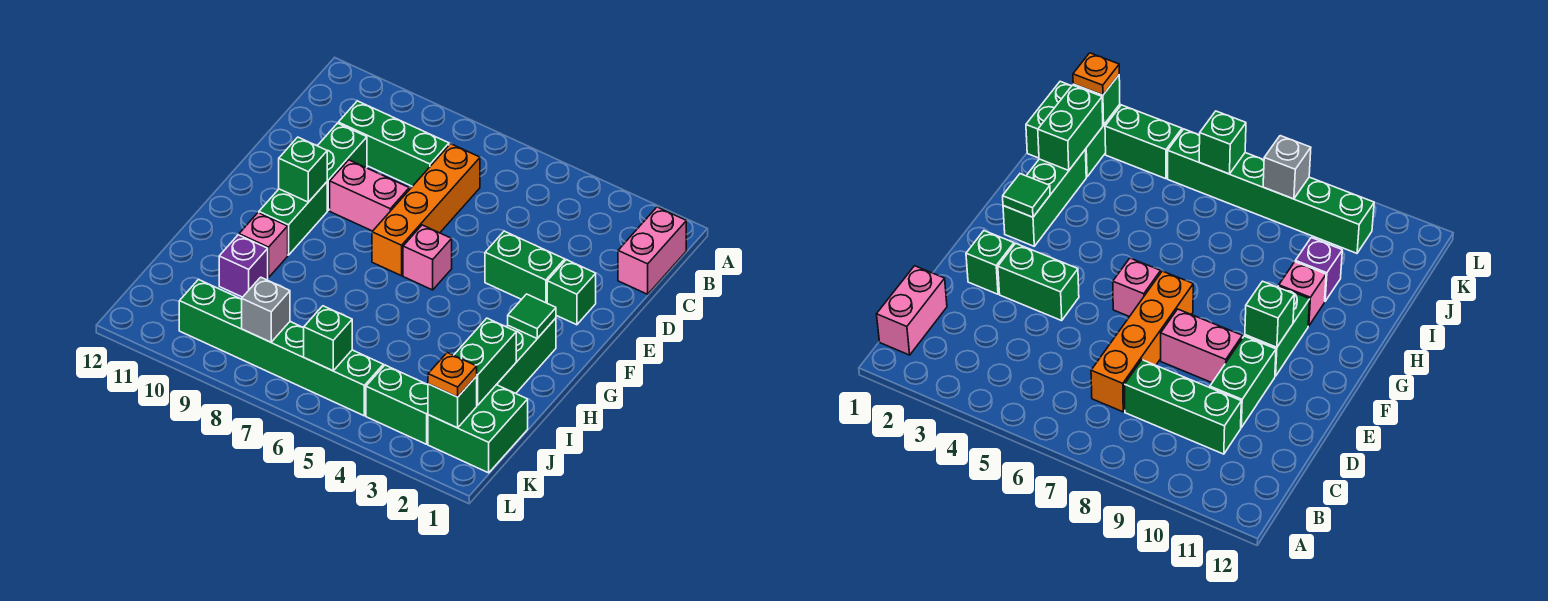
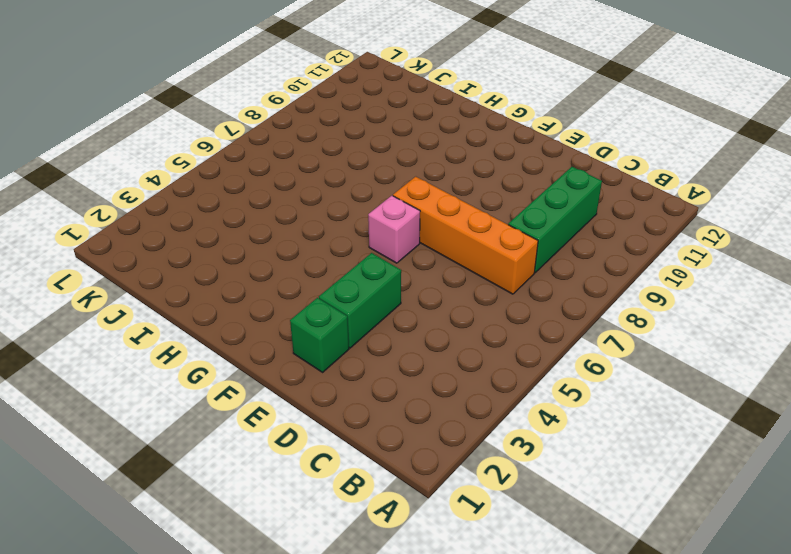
none -> pink 1x2 brick [618,207,686,294]
none -> green 1x2 brick [318,123,367,210]
none -> pink 1x2 brick [330,160,409,231]

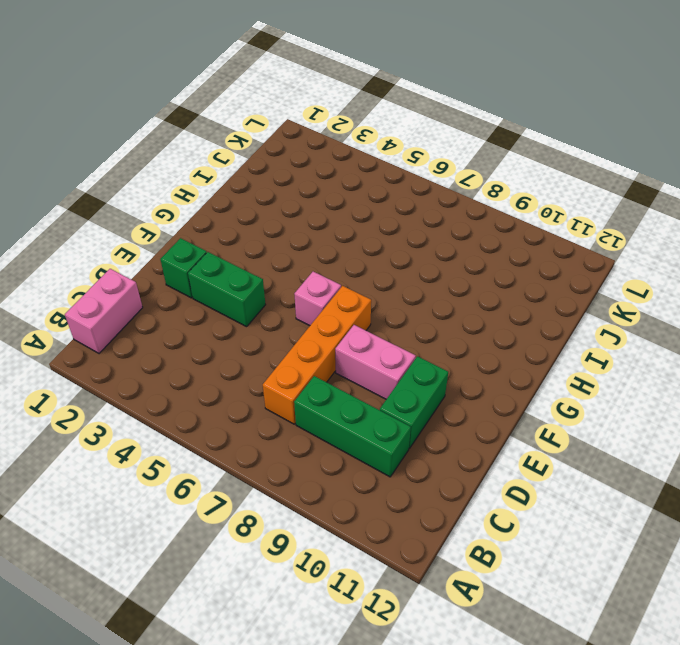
none -> green 1x2 brick [259,182,327,255]
none -> green 1x3 brick [496,318,556,393]
none -> pink 1x1 brick [239,213,288,278]

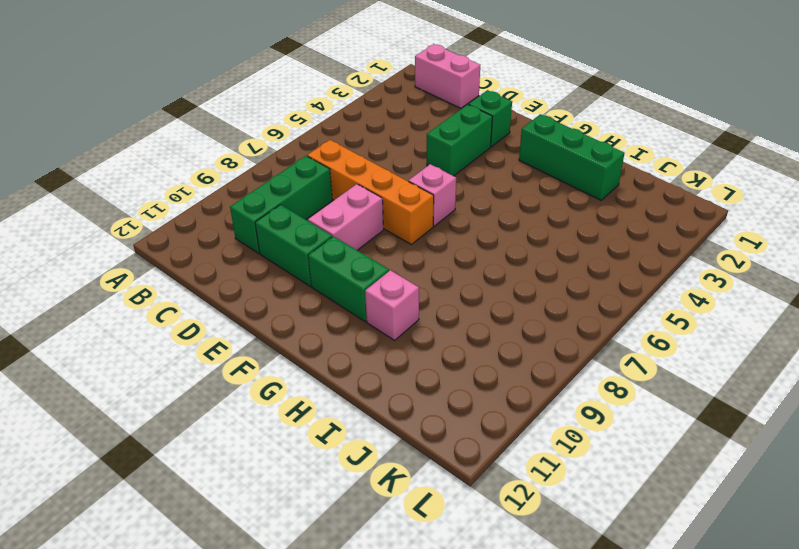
none -> purple 1x1 brick [219,235,268,297]
none -> green 2x2 brick [428,385,528,473]
none -> green 1x2 brick [366,365,428,444]

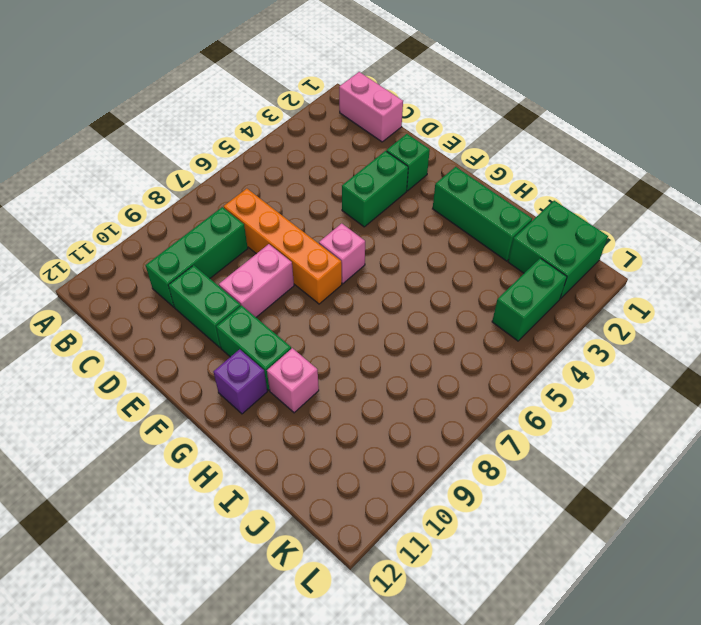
purple 1x1 brick [213,349,267,414] -> purple 1x1 brick moved to [219,235,268,297]
none -> green 1x6 brick [179,279,383,416]
none -> green 1x1 brick [279,137,327,202]
none -> green 1x1 tile [508,294,556,338]

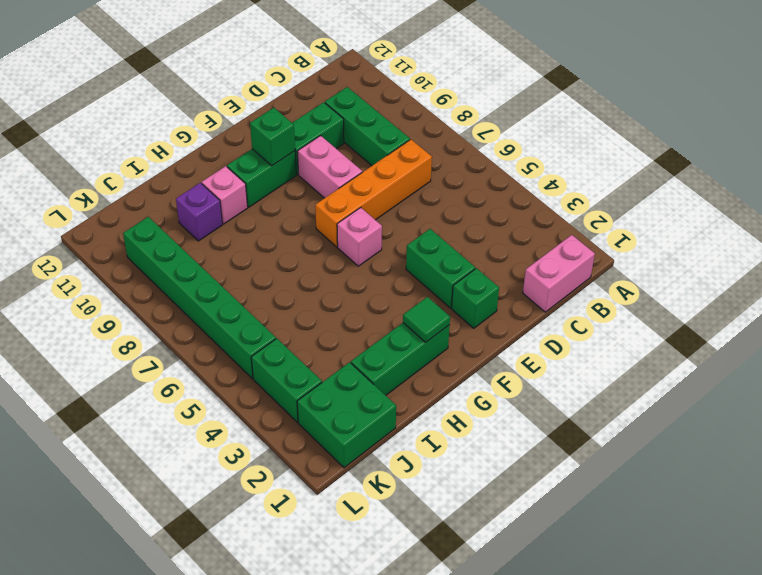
none -> green 1x2 brick [454,318,516,405]
none -> green 1x1 brick [428,377,477,428]
none -> green 1x1 brick [304,306,352,371]

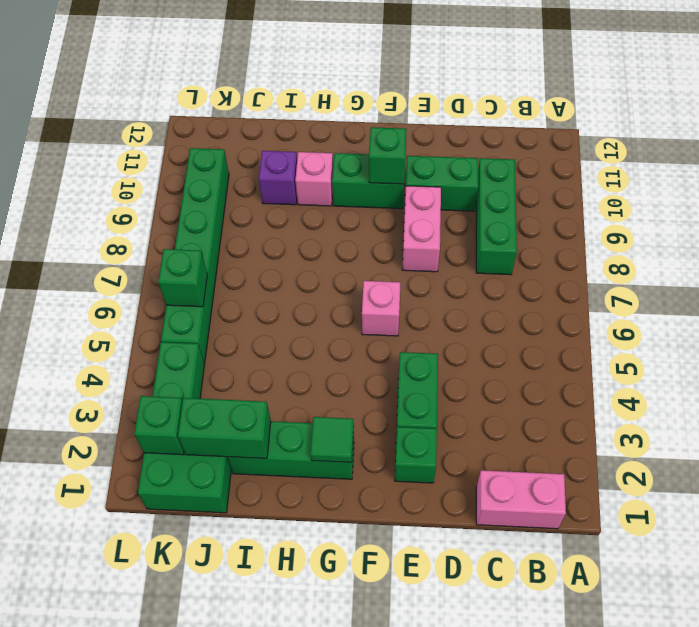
none -> orange 1x4 brick [372,144,480,276]
none -> grey 1x1 brick [242,277,290,342]
none -> orange 1x1 plate [428,353,477,397]

